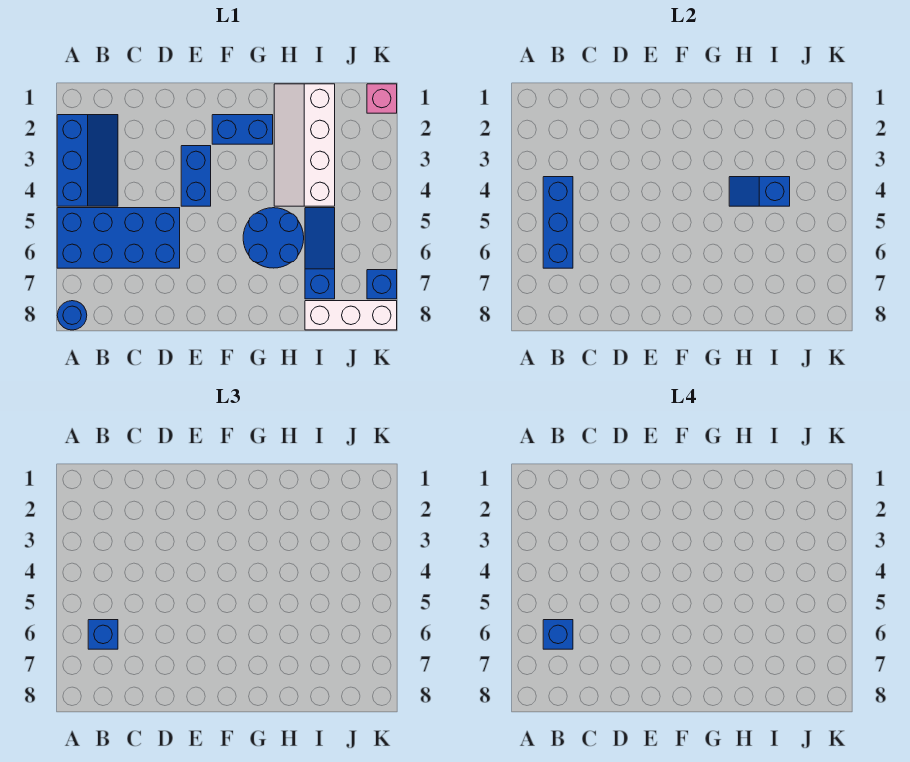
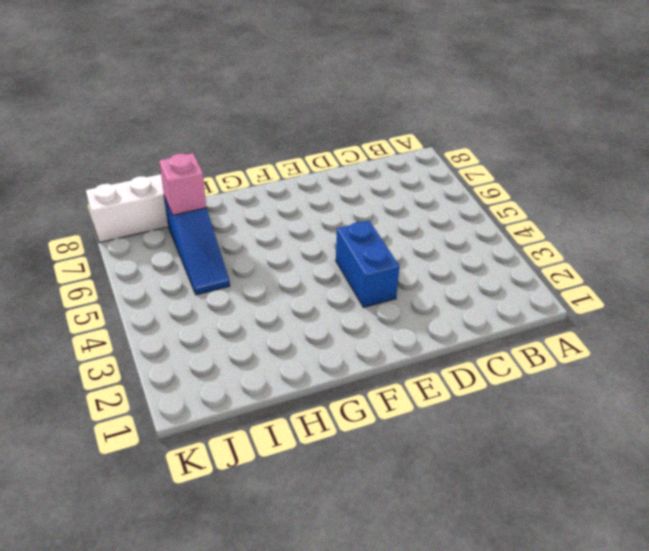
pink 1x1 brick [159,153,206,215] -> pink 1x1 brick moved to [367,84,397,113]
none -> blue 2x3 slope [57,115,118,206]
none -> blue 2x4 brick [57,208,180,268]
none -> blue 1x1 round brick [57,301,87,330]

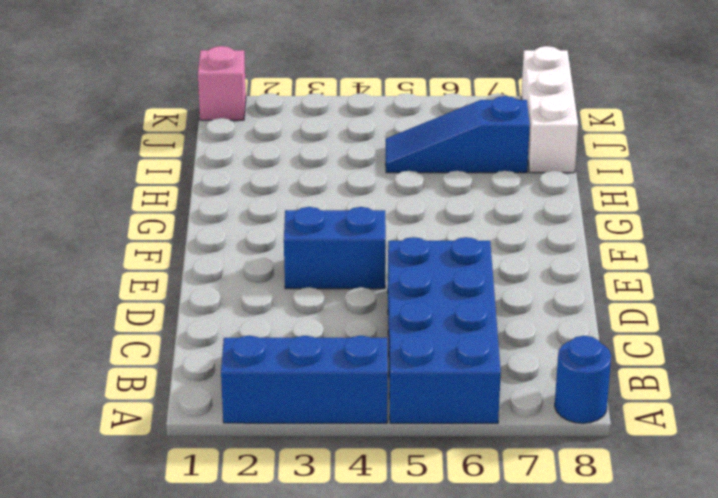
none -> blue 1x2 brick [212,115,273,144]
none -> blue 2x2 round brick [243,208,304,268]
none -> white 2x4 slope [274,84,335,206]

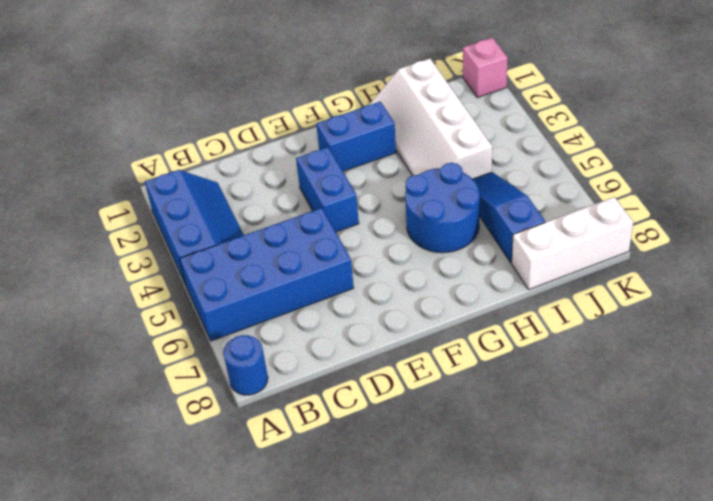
none -> blue 1x1 brick [367,270,397,299]
none -> blue 1x3 brick [543,177,573,268]
none -> blue 1x2 slope [729,177,790,206]

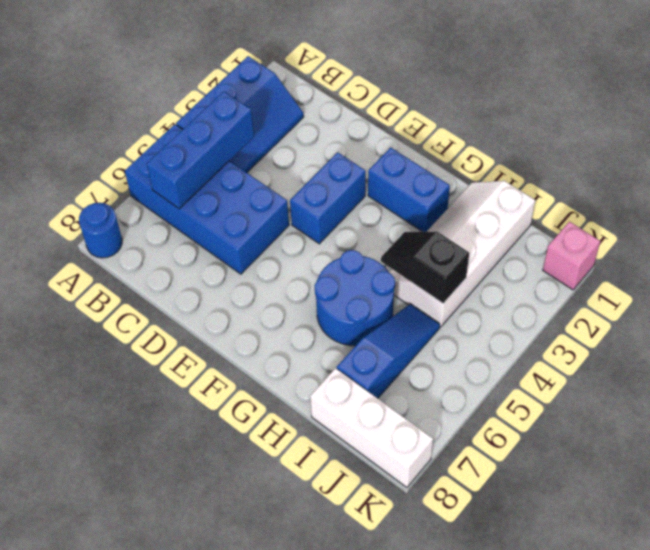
black 1x2 slope [381,231,469,303] -> blue 1x2 slope [729,177,790,206]
none -> blue 1x1 brick [367,270,397,299]
none -> blue 1x1 brick [88,620,118,649]
none -> blue 1x1 brick [543,620,573,649]

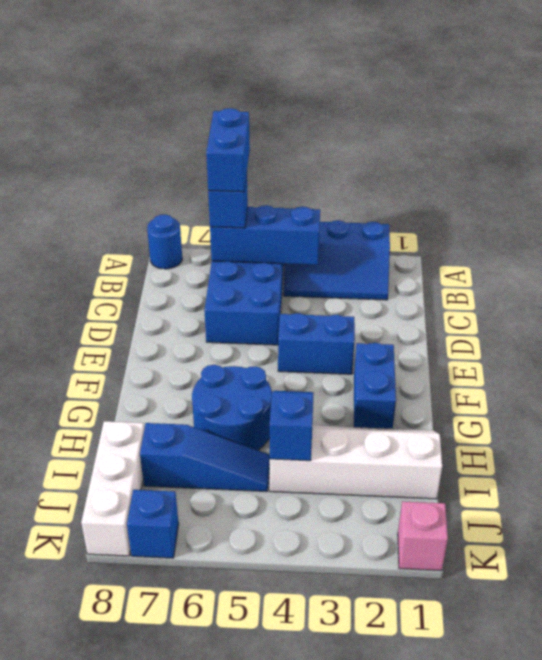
blue 1x2 brick [206,108,250,192] -> blue 1x1 brick [543,620,573,649]

